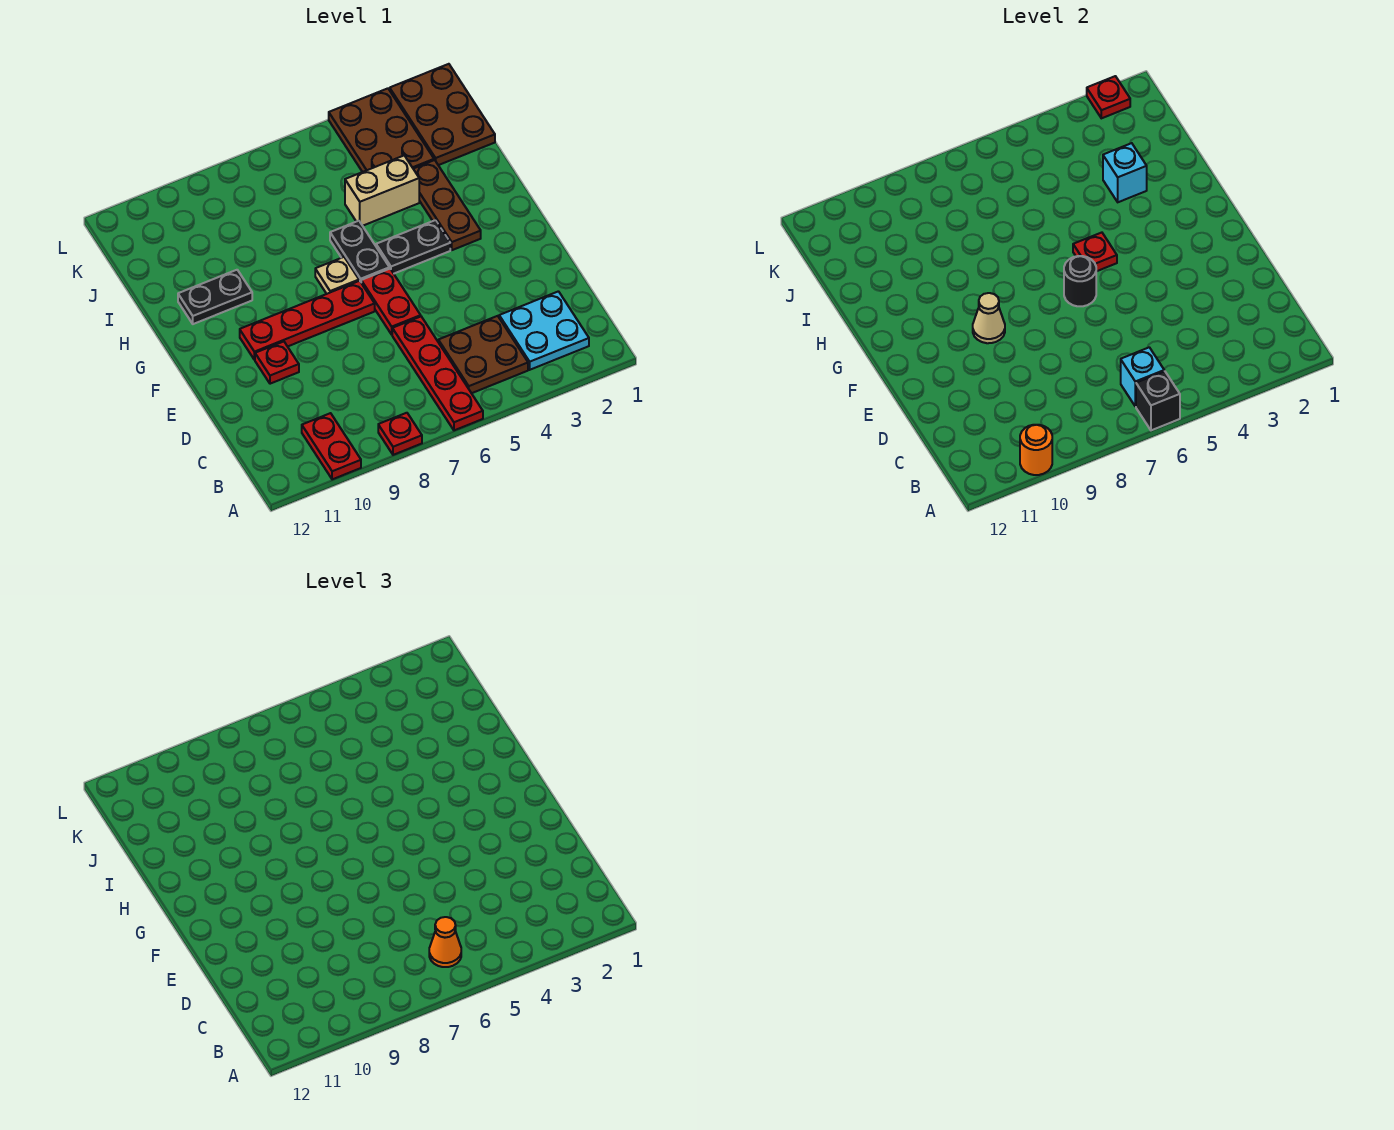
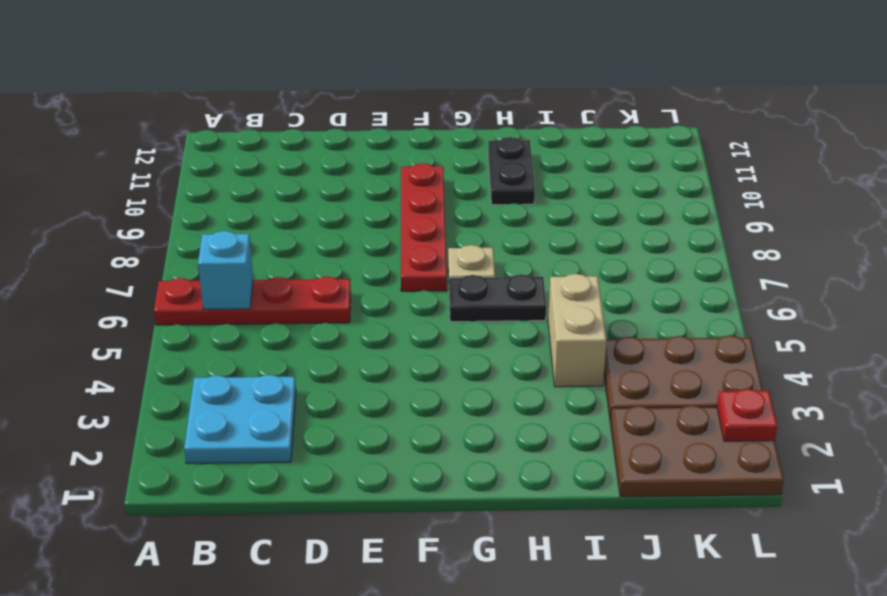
none -> red 1x1 plate [378,413,422,455]
none -> red 1x2 plate [302,413,361,479]
none -> brown 2x2 plate [438,316,528,393]

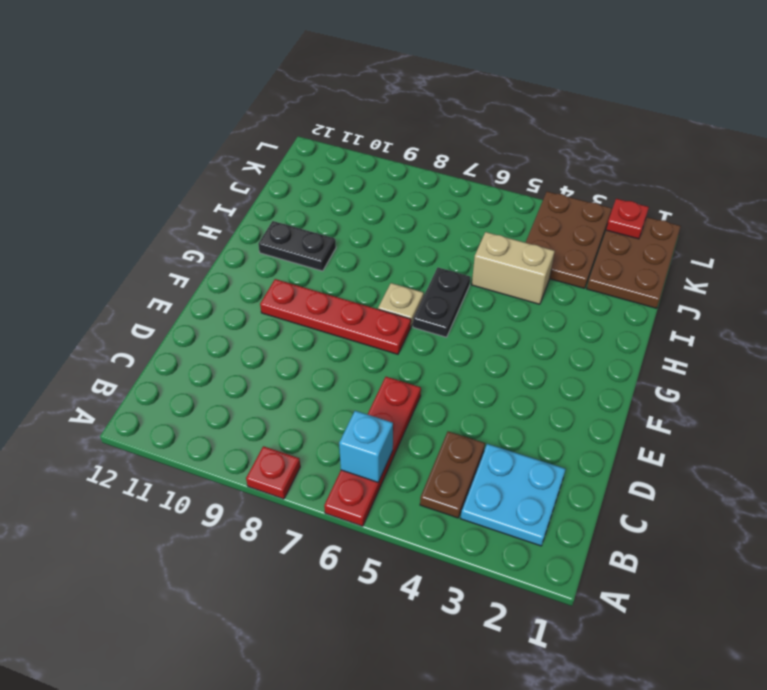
brown 1x2 plate [420,431,485,518] -> brown 2x2 plate [438,316,528,393]
none -> red 1x2 plate [302,413,361,479]
none -> red 1x2 plate [361,269,421,335]
none -> red 1x1 plate [255,342,299,384]

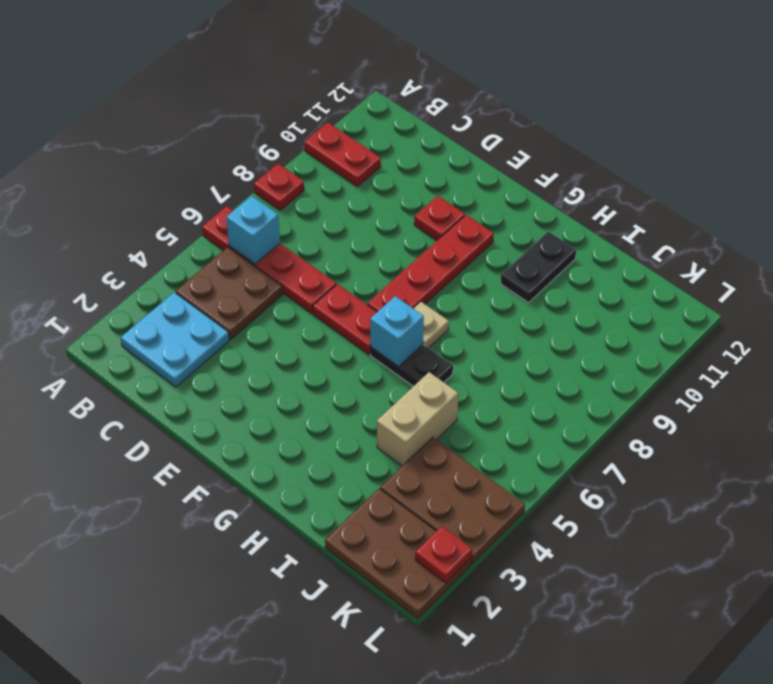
cyan 1x1 brick [370,296,424,366] -> cyan 1x1 brick moved to [1103,143,1147,202]
none -> brown 1x3 plate [414,160,481,250]
none -> black 1x2 plate [376,220,450,273]
none -> black 1x1 brick [1136,371,1180,430]

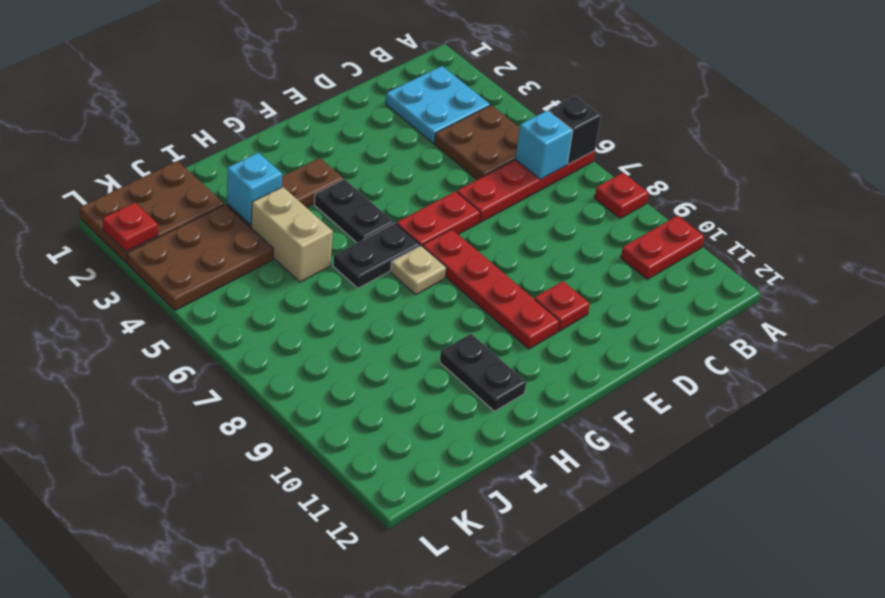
none -> orange 1x1 round brick [1020,425,1052,475]
none -> black 1x1 round brick [1064,256,1096,306]
none -> tan 1x1 cone [973,293,1005,343]

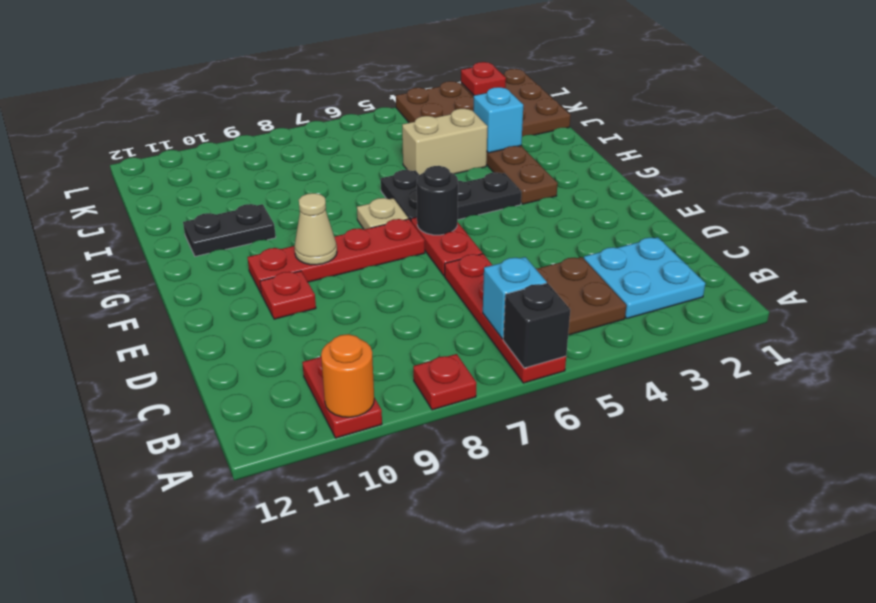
none -> red 1x1 plate [1073,233,1117,271]
none -> orange 1x1 cone [429,917,461,967]

